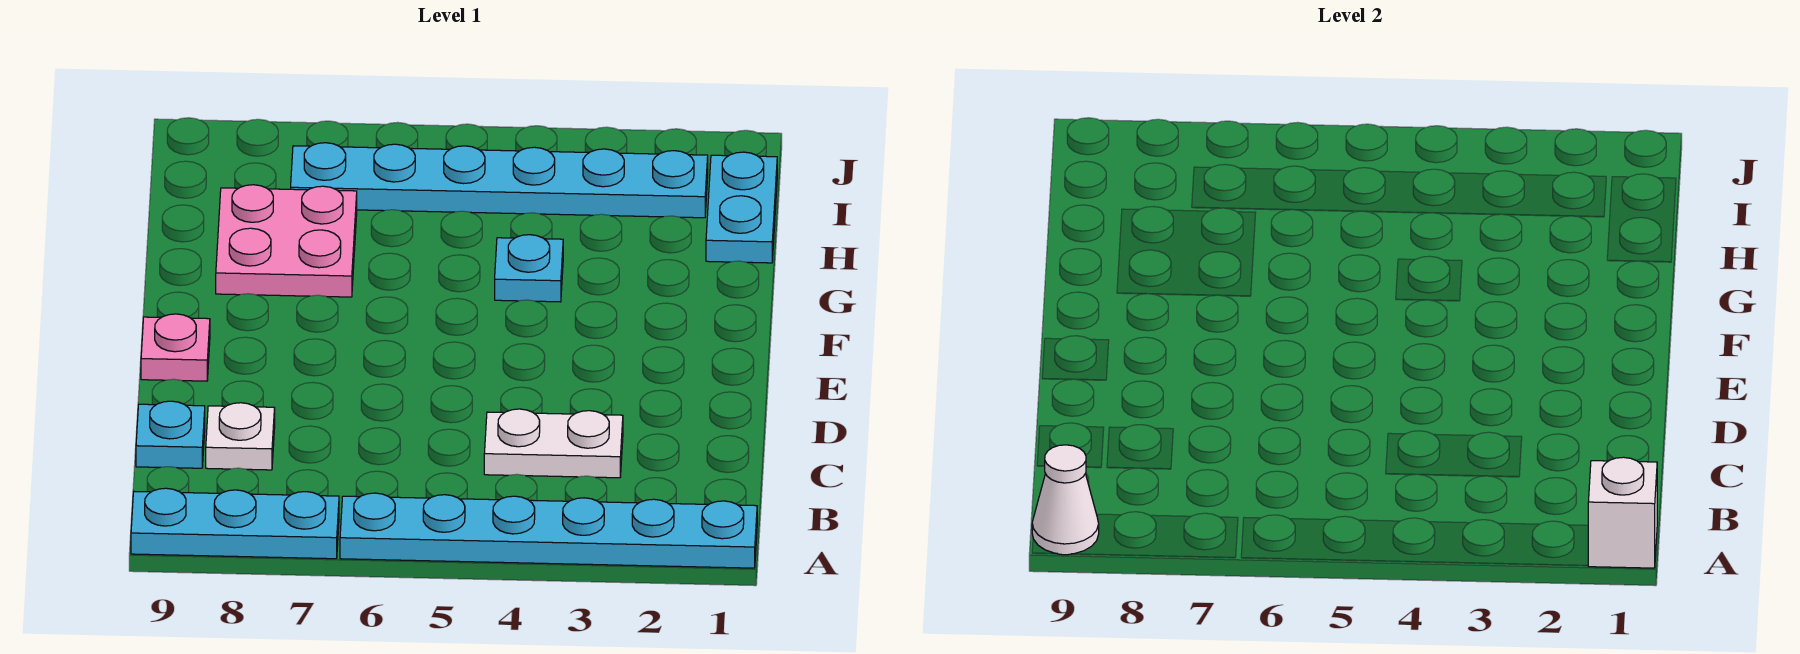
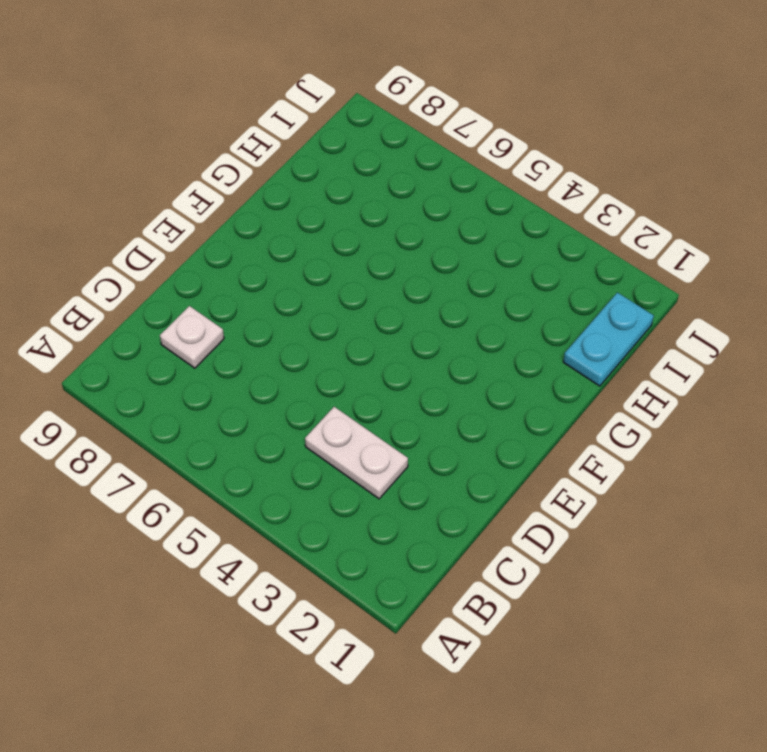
none -> cyan 1x6 plate [340,493,757,568]
none -> cyan 1x3 plate [131,488,339,559]
none -> cyan 1x1 plate [136,401,205,468]

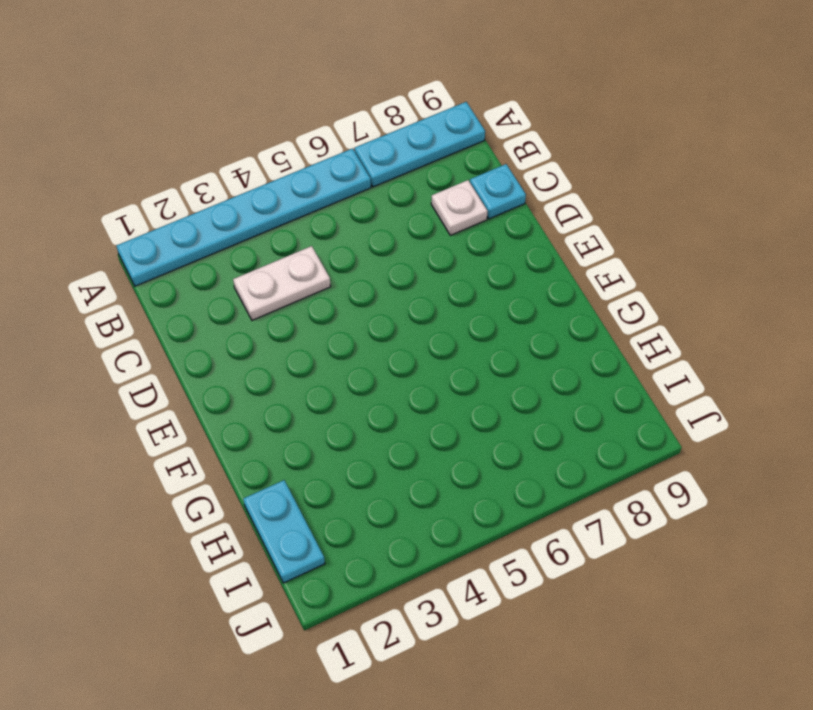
none -> pink 1x1 plate [141,314,210,381]
none -> cyan 1x1 plate [495,235,563,302]
none -> pink 2x2 plate [216,185,357,297]

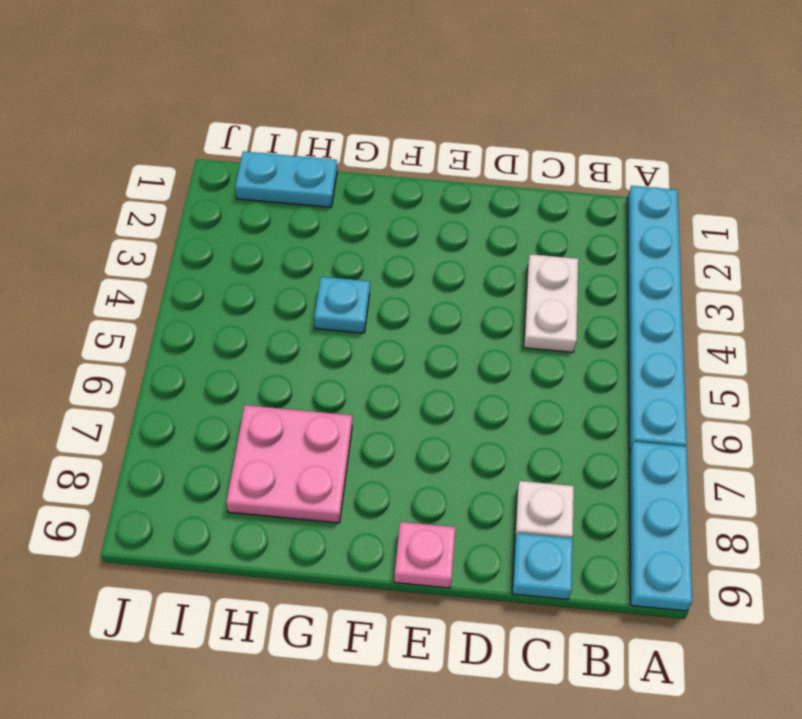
none -> cyan 1x6 plate [291,143,708,218]
none -> white 1x1 brick [1588,457,1657,568]
none -> white 1x1 cone [1032,445,1099,555]

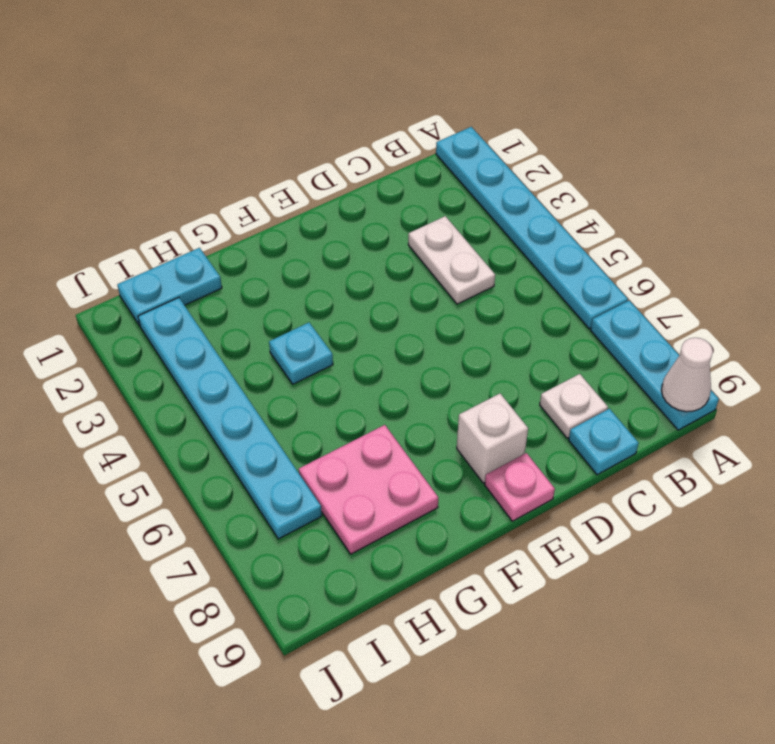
white 1x1 brick [457,394,528,483] -> white 1x1 brick moved to [1588,457,1657,568]

